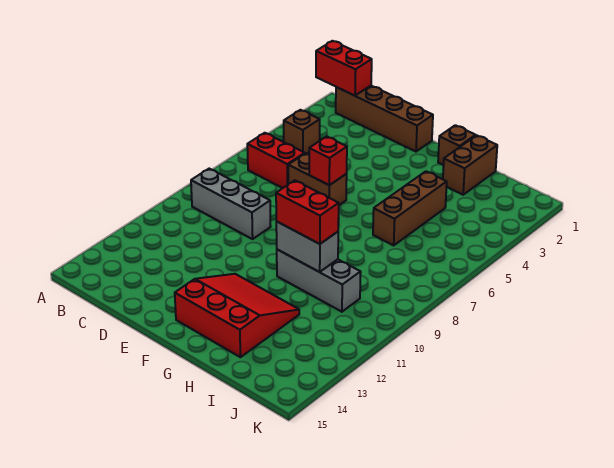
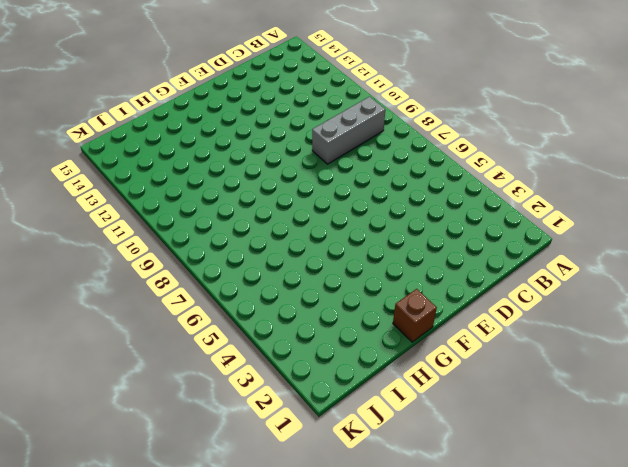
none -> brown 1x4 brick [336,86,433,152]
none -> brown 1x1 brick [284,110,320,154]
none -> red 1x2 brick [247,133,305,188]

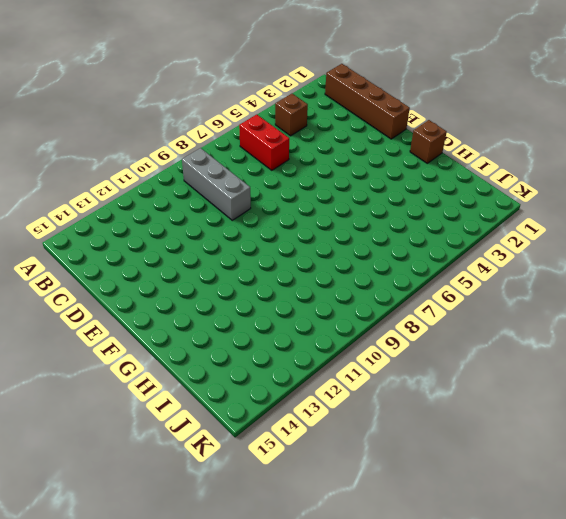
none -> brown 1x2 brick [288,153,347,205]
none -> red 3x3 slope [175,274,299,357]
none -> grey 1x3 brick [277,250,361,312]

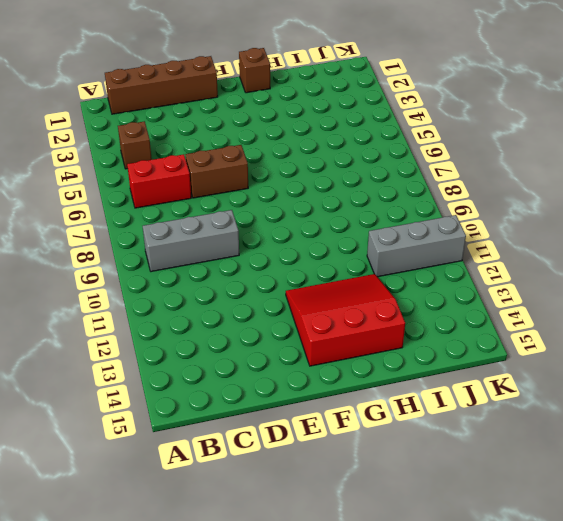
grey 1x3 brick [367,215,466,277] -> grey 1x3 brick moved to [277,250,361,312]
none -> brown 1x2 brick [443,135,497,195]
none -> brown 1x3 brick [373,171,447,245]
none -> red 1x2 brick [316,41,372,96]

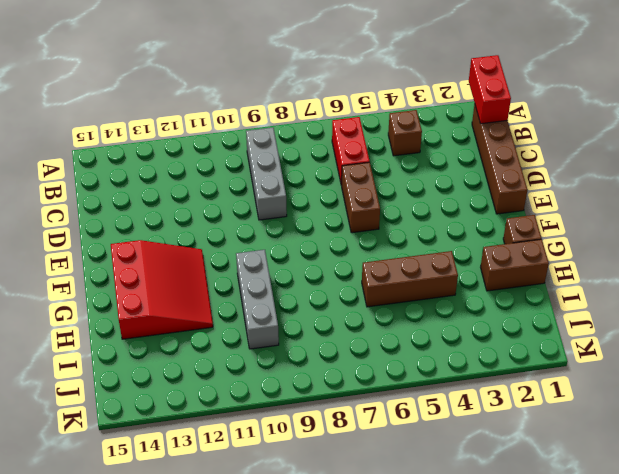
none -> red 1x1 brick [309,136,347,185]
none -> grey 1x2 brick [276,222,338,272]
none -> red 1x2 brick [276,180,339,244]

